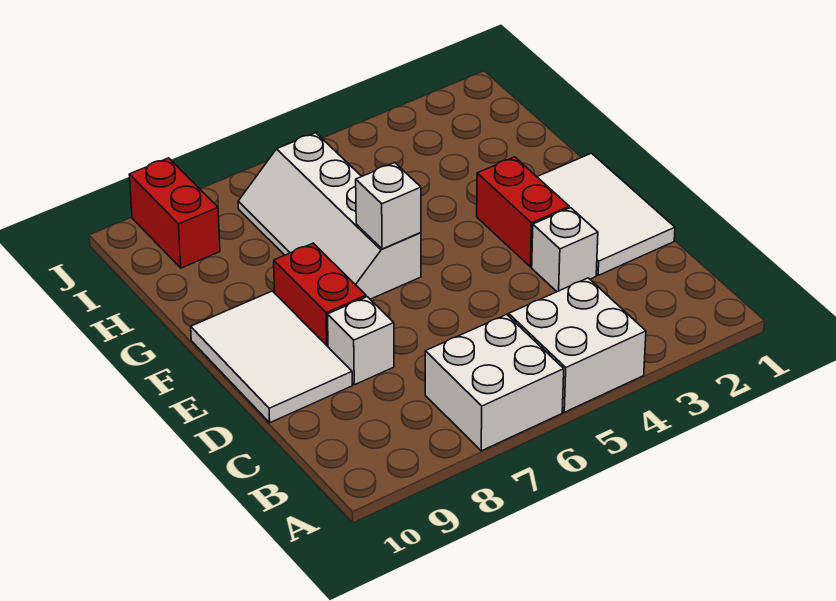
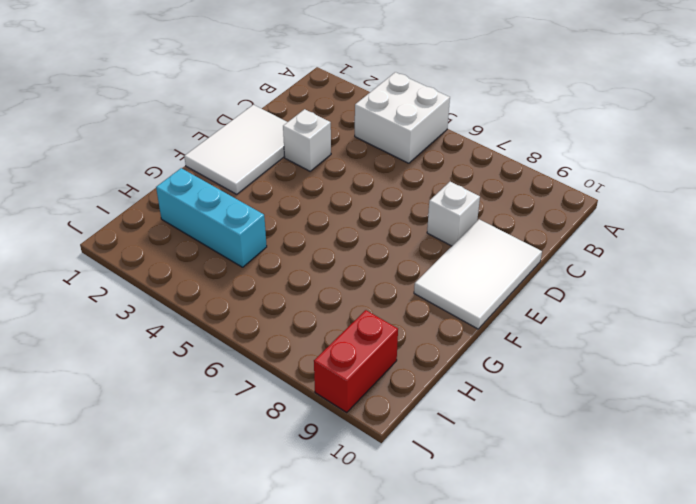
cyan 1x3 brick [156,168,267,267] -> none
none -> white 2x2 brick [425,314,564,451]
none -> red 1x2 brick [477,157,569,267]

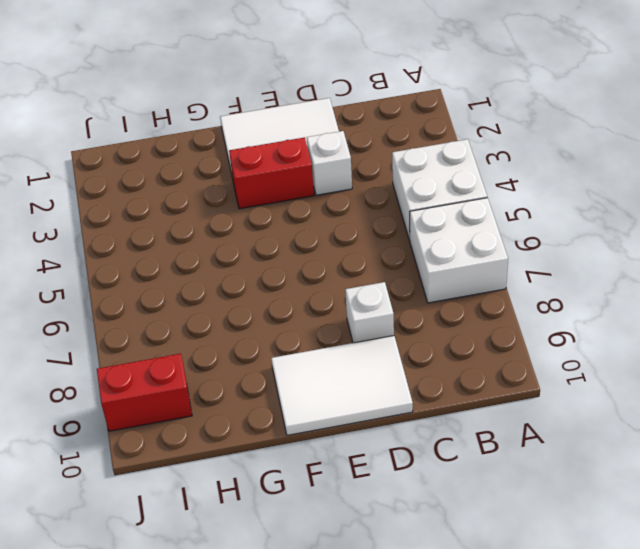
none -> red 1x2 brick [274,243,366,346]
none -> white 2x4 slope [238,133,421,299]

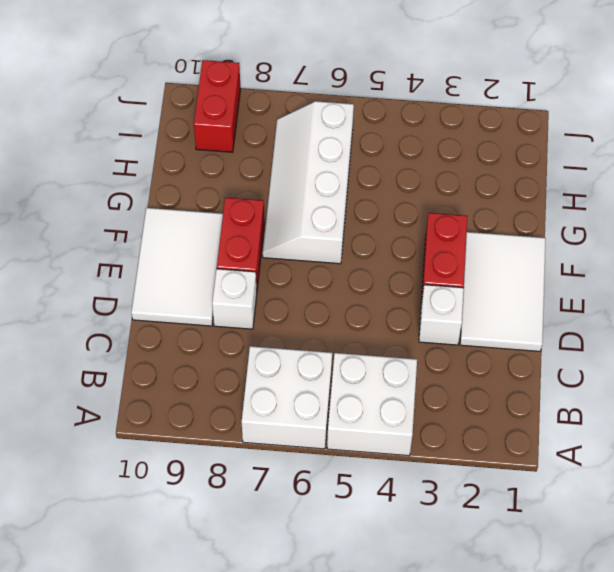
none -> white 1x1 brick [356,163,421,249]

